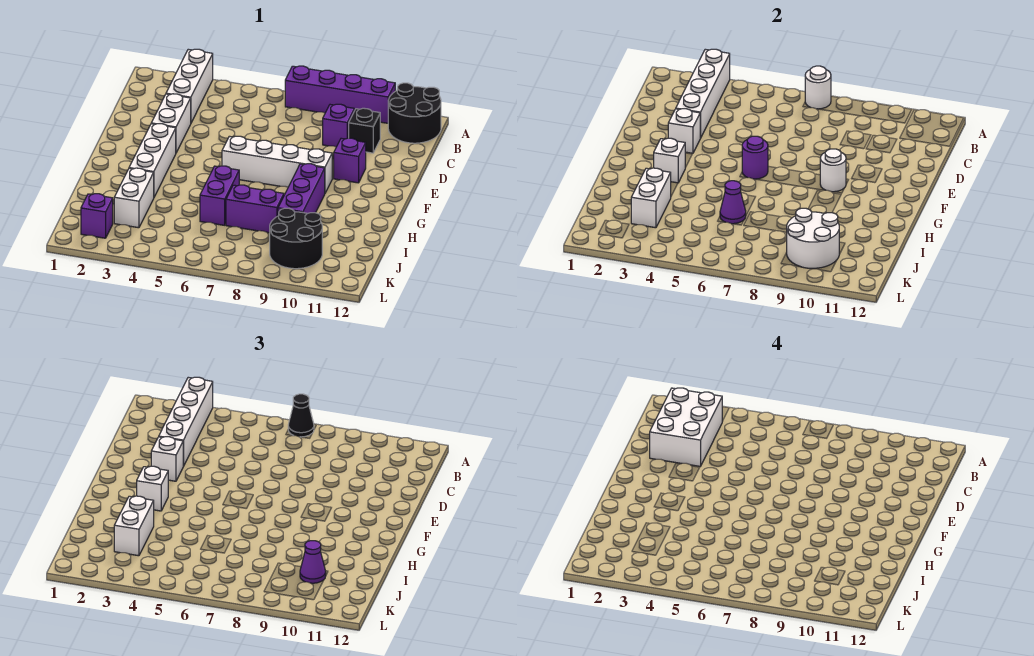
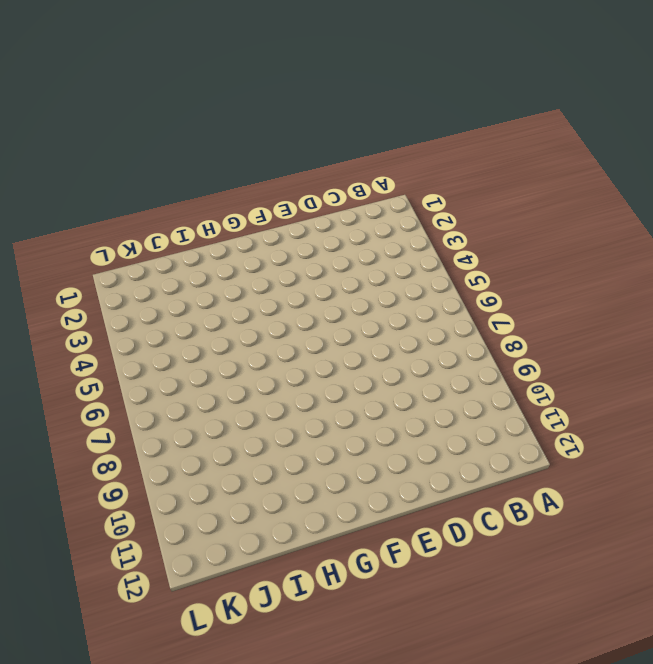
none -> white 1x3 brick [166,49,213,123]
none -> purple 1x4 brick [285,66,395,123]
none -> black 2x2 round brick [388,83,441,143]
none -> purple 1x1 brick [323,104,354,147]

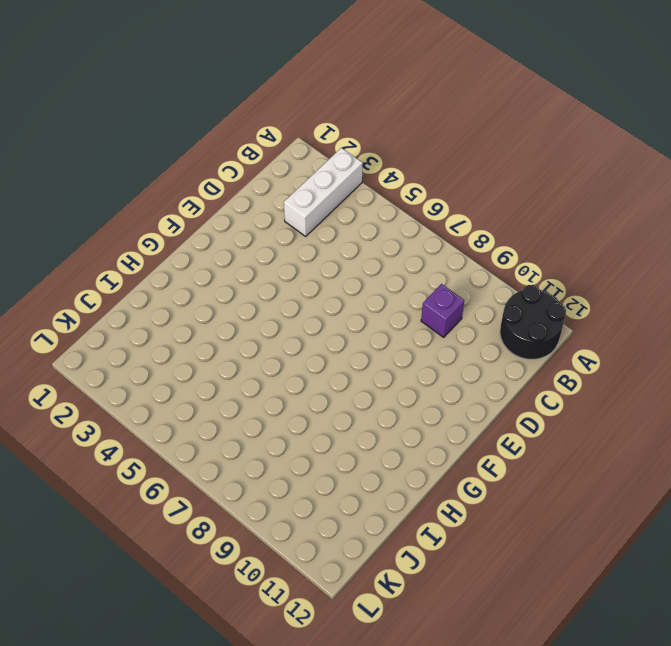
none -> purple 1x4 brick [285,66,395,123]
none -> black 1x1 brick [349,108,380,153]
none -> white 1x2 brick [151,94,191,153]
none -> purple 1x1 brick [334,138,366,183]

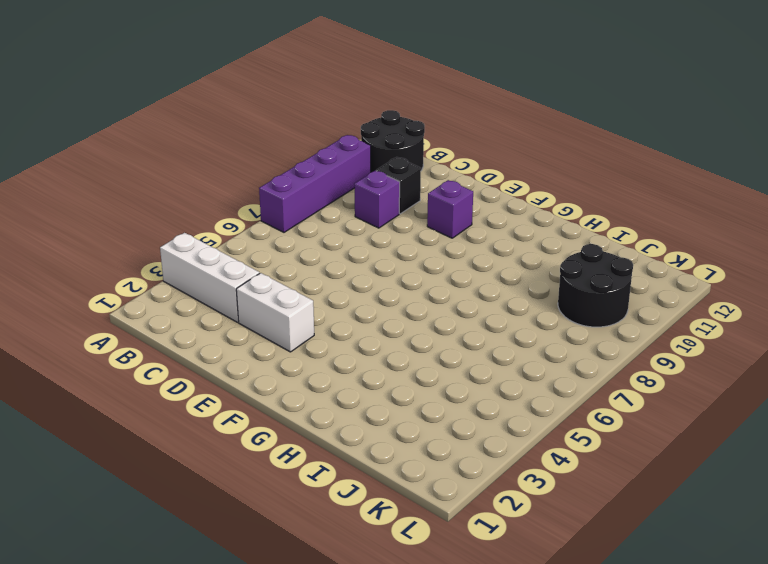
none -> white 1x3 brick [129,124,176,197]
none -> white 1x4 brick [222,136,332,193]
none -> purple 1x3 brick [278,164,325,216]
none -> purple 1x2 brick [200,166,239,225]

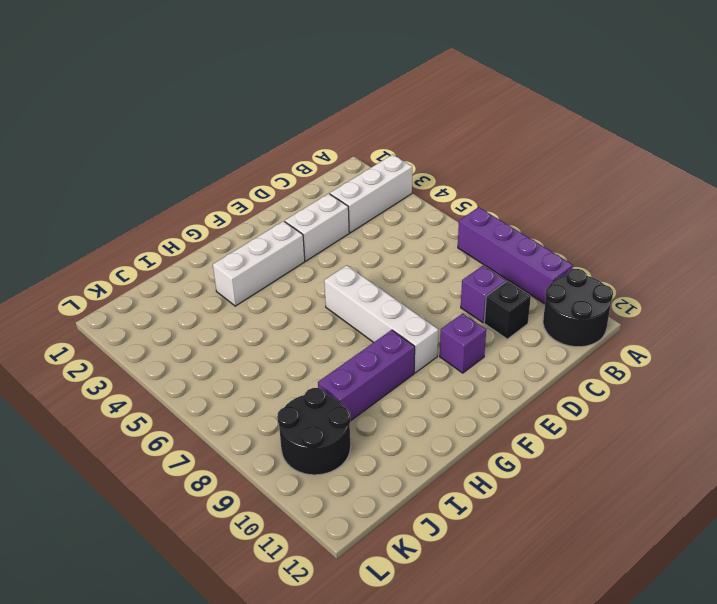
none -> purple 1x2 brick [200,166,239,225]
none -> white 1x2 brick [114,168,154,228]
none -> purple 1x2 brick [226,185,284,233]
none -> purple 1x1 brick [81,194,113,238]

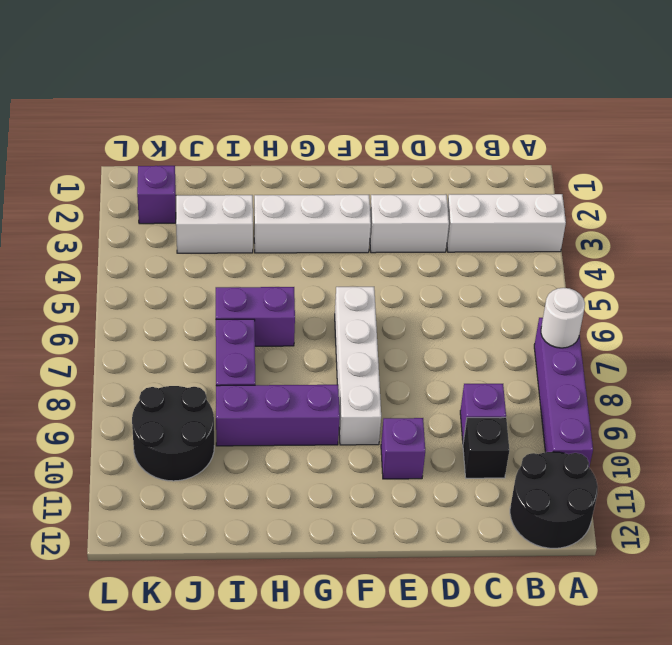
none -> white 1x4 brick [676,49,730,138]
none -> white 1x1 brick [668,109,700,153]
none -> purple 1x1 round brick [742,136,768,179]
none -> white 1x1 round brick [820,149,846,192]

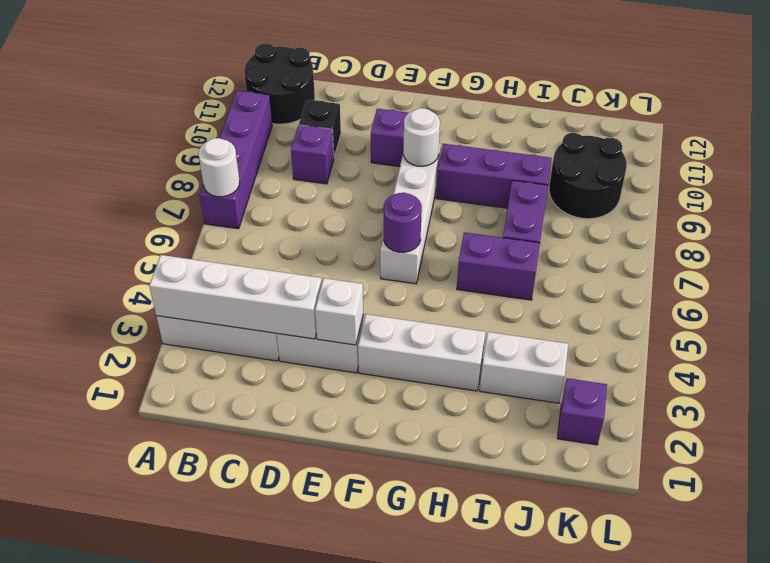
none -> white 1x1 brick [654,138,686,183]
none -> white 1x2 brick [631,168,671,228]
none -> purple 1x1 cone [720,181,746,224]
none -> white 2x2 round brick [786,208,839,269]

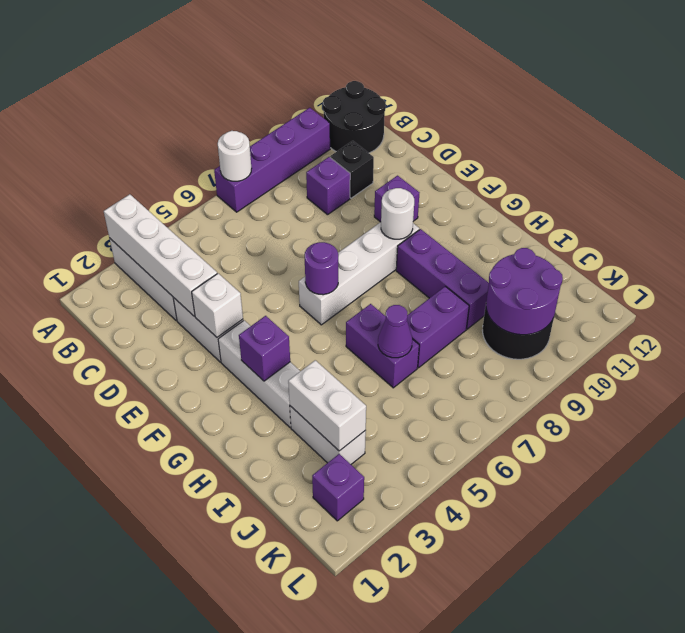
purple 1x1 brick [239,316,290,381] -> white 1x1 brick [654,138,686,183]
purple 2x2 round brick [486,248,563,335] -> white 2x2 round brick [786,208,839,269]
none -> white 1x4 brick [159,377,213,466]
none -> black 1x1 cone [288,394,314,437]
none -> white 1x1 brick [151,437,183,481]
none -> white 1x1 brick [137,466,168,511]

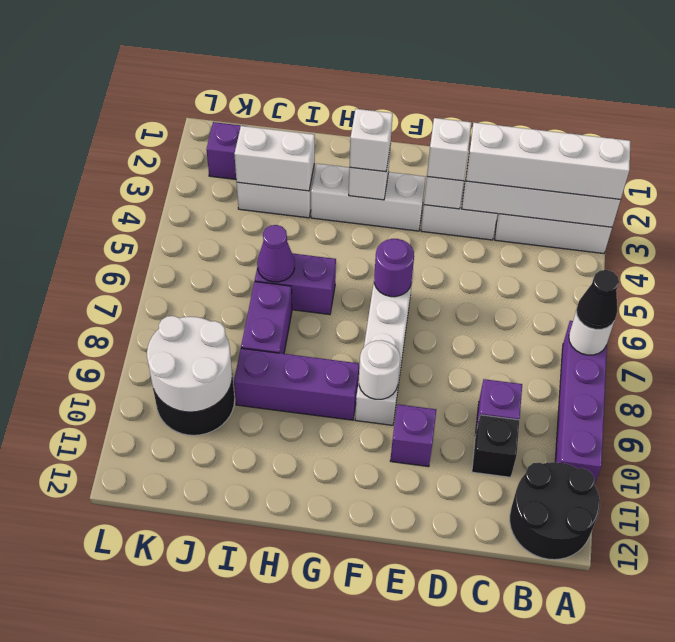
none -> white 1x2 brick [114,496,154,556]
none -> purple 1x1 cone [300,541,326,583]
none -> white 2x3 brick [650,388,723,466]

